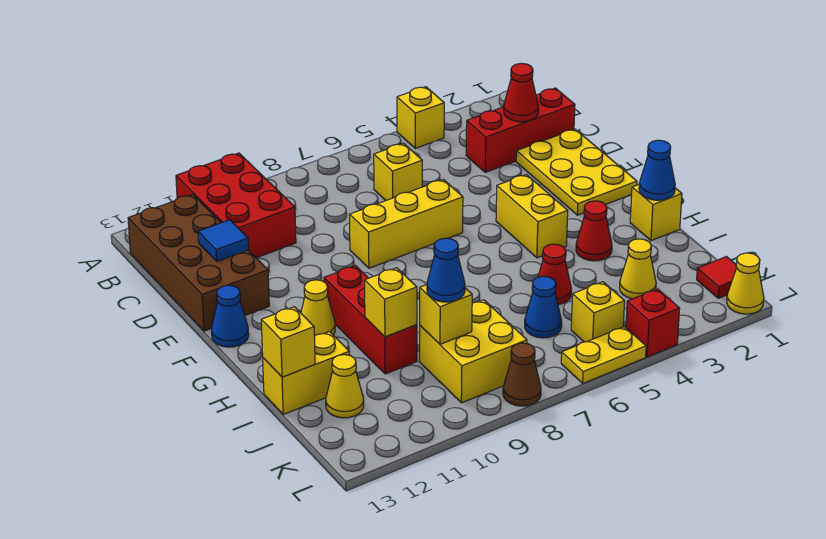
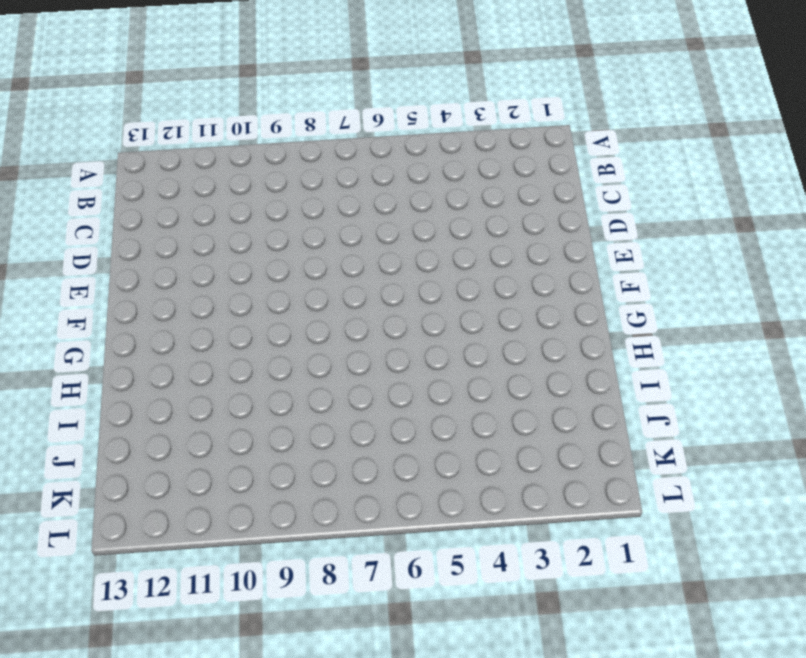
none -> yellow 1x1 brick [397,87,444,148]
none -> red 2x3 brick [176,153,296,258]
none -> brown 2x4 brick [128,194,269,331]
none -> red 1x3 brick [466,88,575,172]

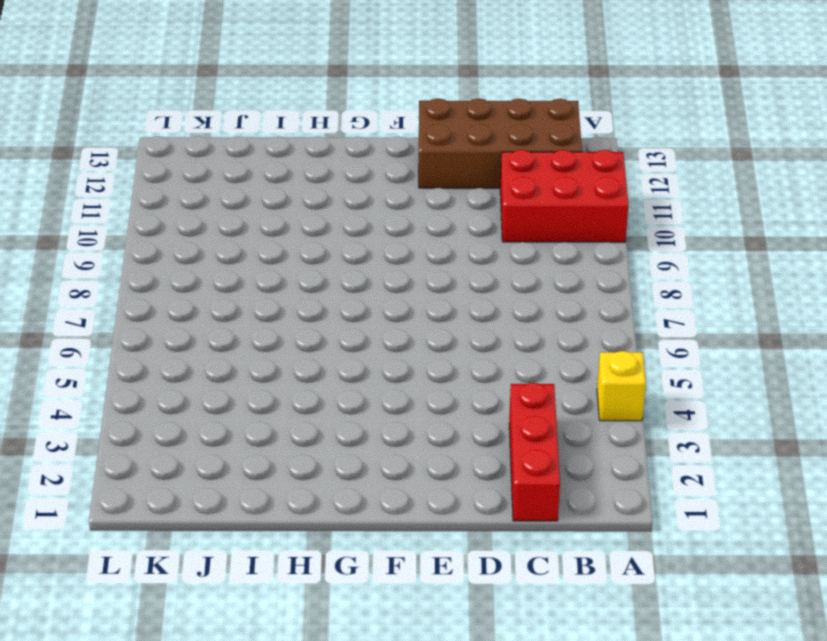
none -> yellow 1x1 brick [374,143,422,200]
none -> yellow 2x3 plate [516,129,637,215]
none -> yellow 1x3 brick [349,179,463,268]
none -> yellow 1x2 brick [496,174,568,258]

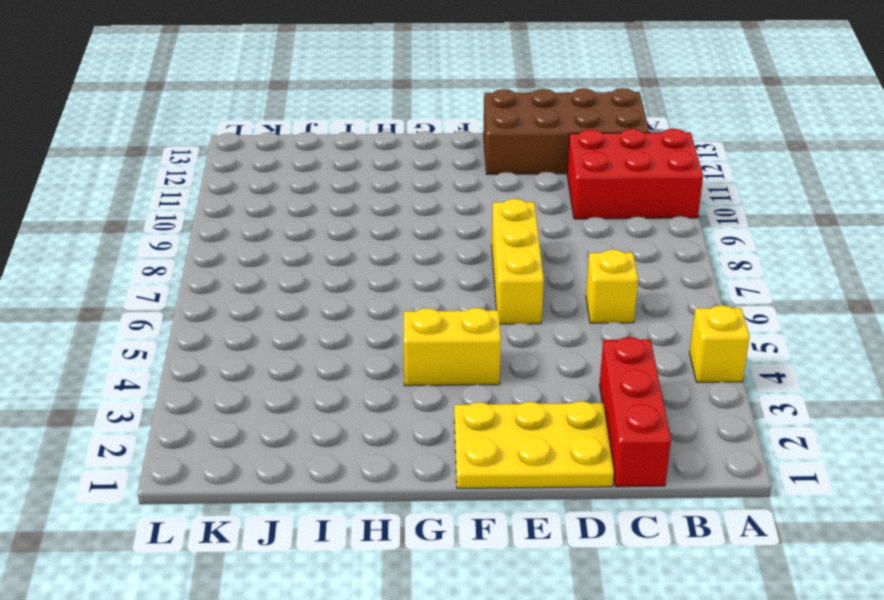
none -> blue 1x1 cone [211,285,249,347]
none -> red 1x3 brick [324,266,417,374]
none -> yellow 1x1 cone [301,280,335,336]
none -> yellow 1x1 brick [630,185,682,241]

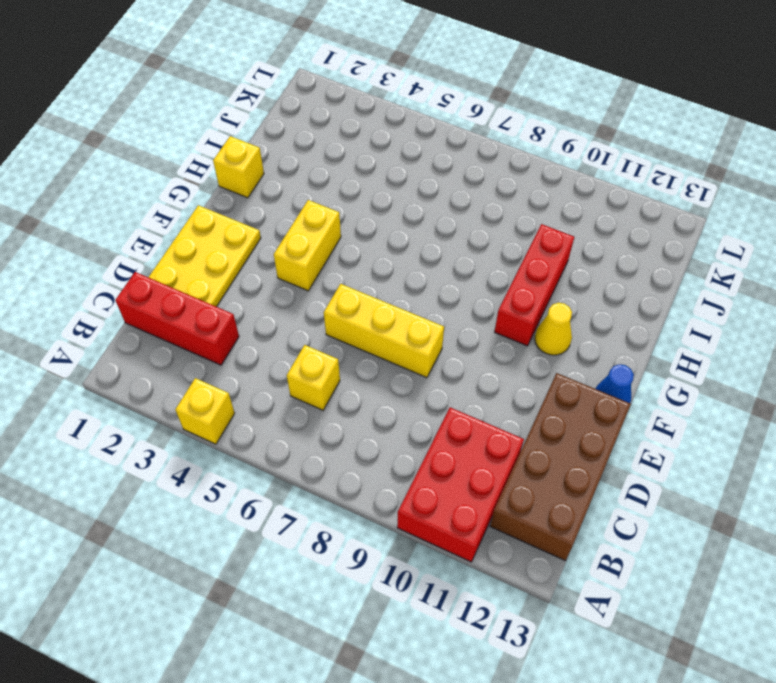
none -> red 1x1 cone [576,201,612,261]
none -> red 1x1 cone [538,244,572,305]
none -> yellow 1x2 brick [263,332,349,414]
none -> yellow 1x1 cone [620,239,656,299]

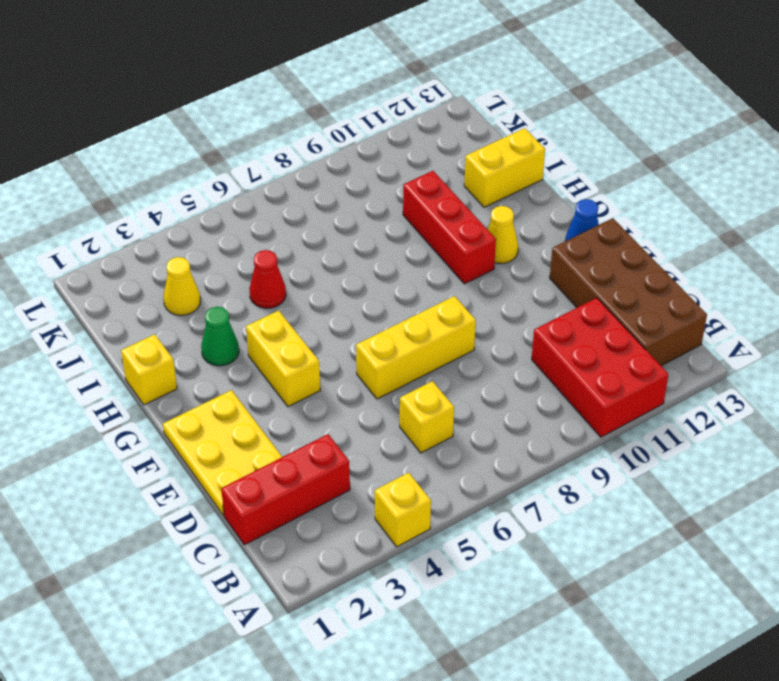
green 1x1 cone [201,307,239,366] -> red 1x1 cone [576,201,612,261]
none -> blue 1x1 cone [525,276,562,338]
none -> yellow 2x2 brick [419,300,527,403]
none -> yellow 1x1 cone [326,355,364,418]
none -> red 1x1 tile [697,257,737,298]

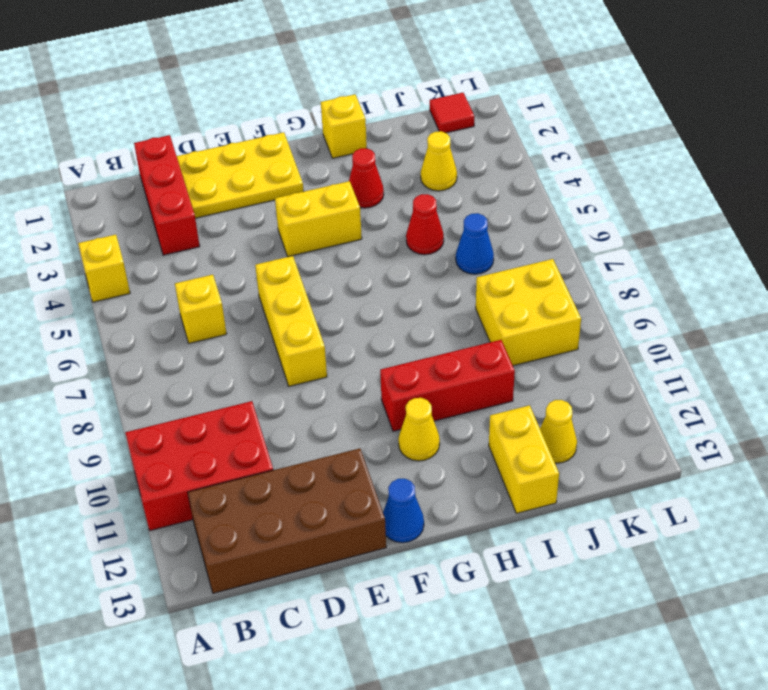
none -> yellow 1x1 brick [571,282,625,342]
none -> yellow 1x1 cone [727,253,764,314]
none -> red 1x1 brick [626,289,680,357]
none -> yellow 1x2 plate [561,327,646,383]

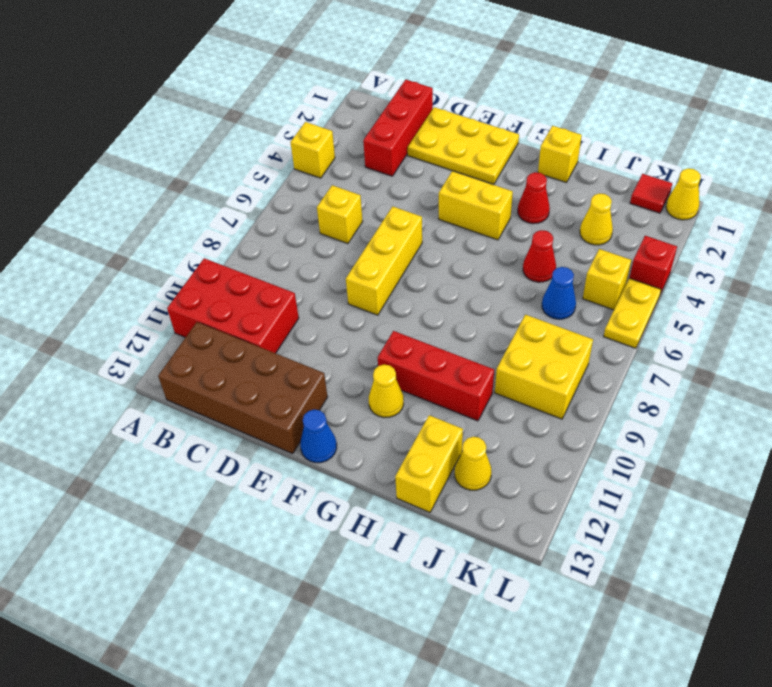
none -> brown 1x1 cone [503,343,541,406]
none -> red 1x1 cone [504,63,538,122]
none -> blue 1x1 tile [198,220,249,261]
none -> blue 1x1 cone [639,140,675,200]

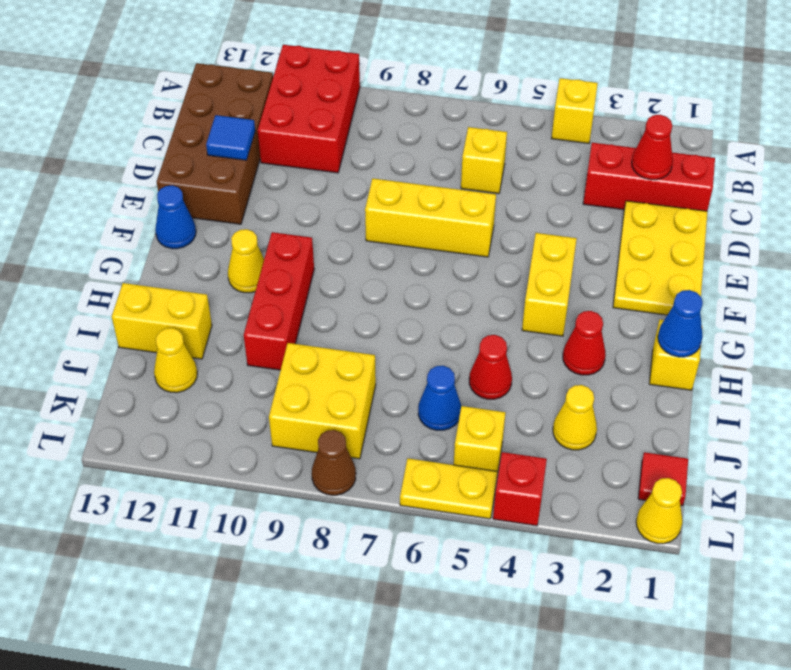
none -> yellow 1x1 brick [365,268,417,337]
none -> yellow 1x1 brick [261,307,315,377]
none -> yellow 1x1 brick [420,285,472,344]
none -> blue 1x1 cone [427,238,465,302]

